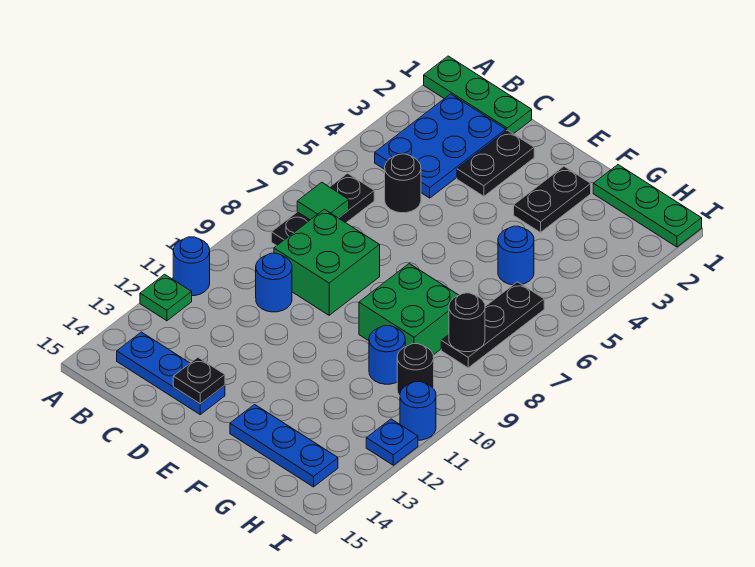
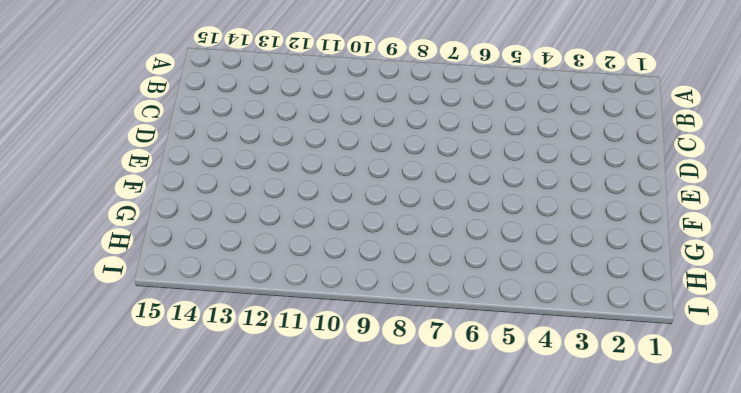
none -> green 1x3 plate [424,56,532,134]
none -> blue 1x1 round brick [173,237,210,296]
none -> green 1x1 plate [140,274,192,321]

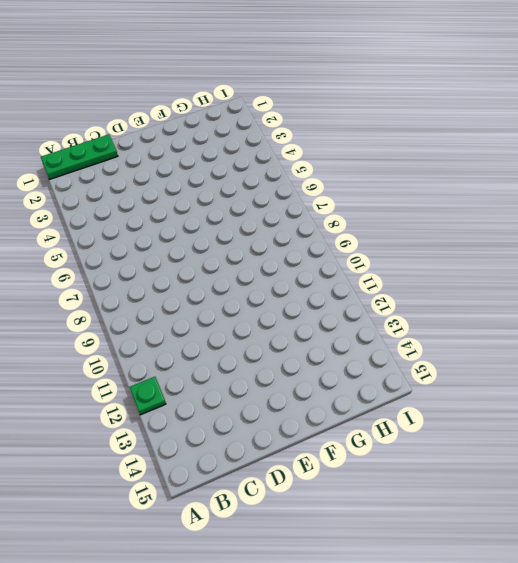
none -> blue 1x1 round brick [173,237,210,296]
none -> blue 2x3 plate [375,94,506,198]
none -> black 1x3 plate [271,173,374,246]

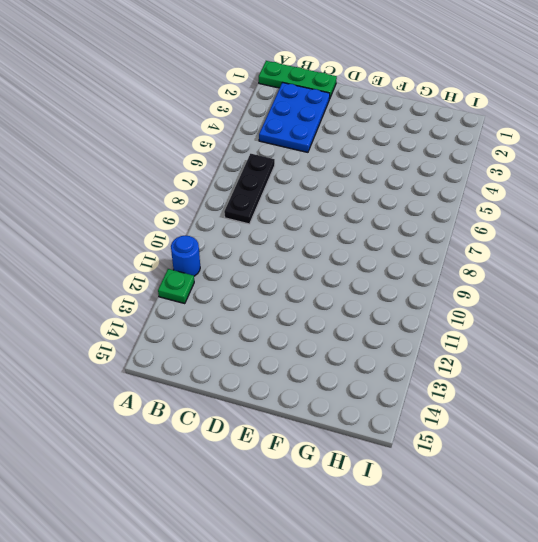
none -> blue 1x3 plate [117,332,225,414]
none -> black 1x1 round brick [385,154,421,213]
none -> green 2x2 brick [274,209,380,315]

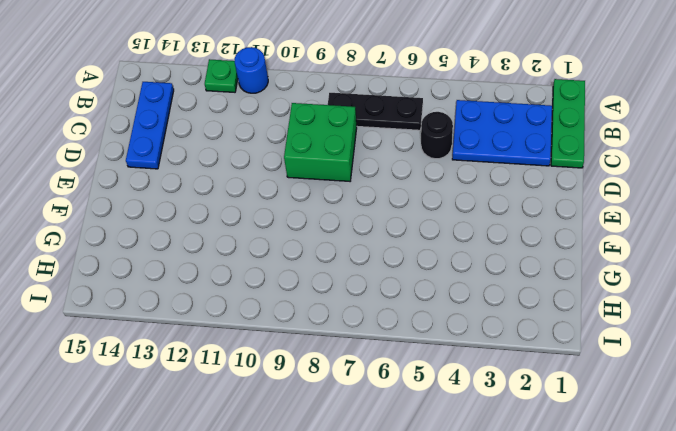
none -> blue 1x1 round brick [256,253,292,312]
none -> black 1x2 plate [457,130,534,196]
none -> black 1x2 plate [514,166,591,232]

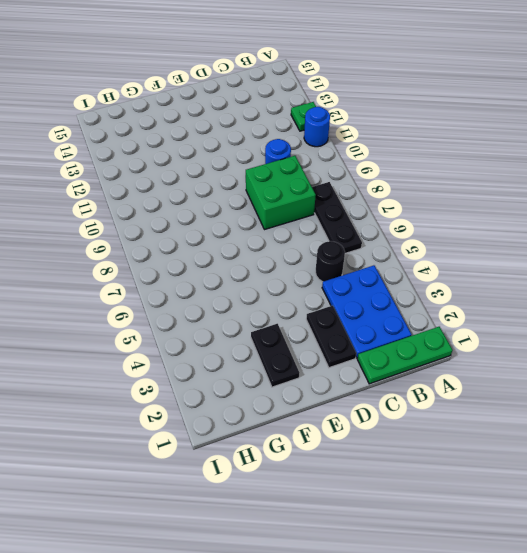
none -> blue 1x3 plate [117,332,225,414]
none -> green 2x2 brick [359,264,459,355]
none -> blue 1x3 plate [230,405,338,487]

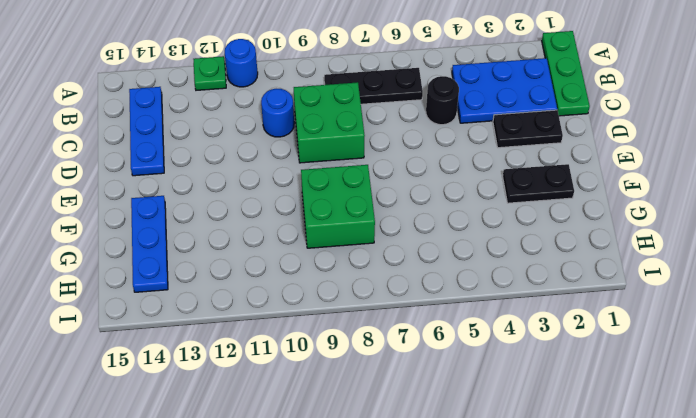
none -> green 1x3 plate [593,165,702,247]
none -> blue 1x1 round brick [498,226,534,285]
none -> blue 1x1 round brick [369,326,405,384]

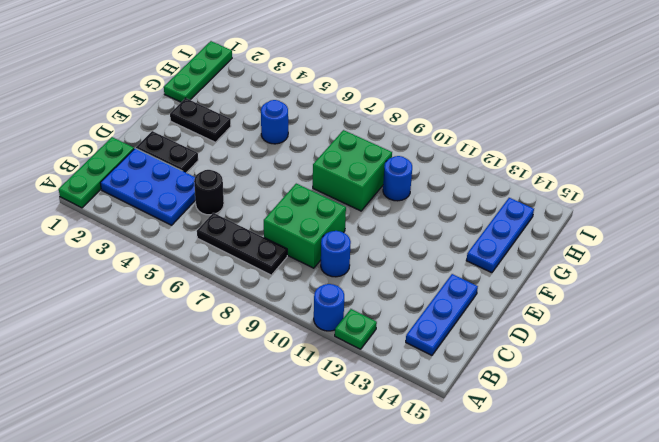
none -> black 1x3 plate [441,282,544,368]
none -> black 1x1 round brick [397,344,434,396]
none -> blue 1x1 round brick [400,382,436,440]

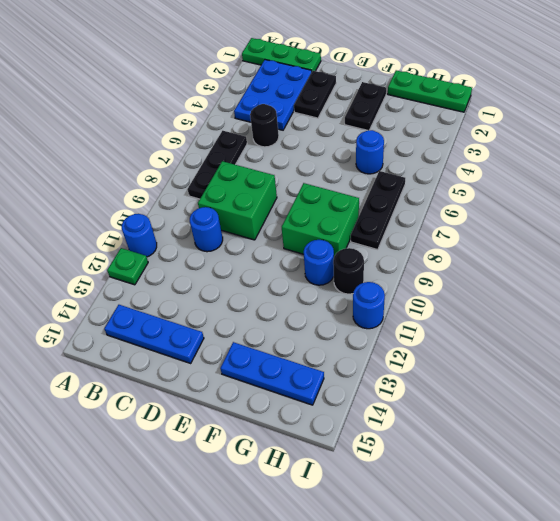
none -> blue 1x1 plate [366,419,418,465]
none -> green 1x1 tile [297,182,349,220]
none -> black 1x1 plate [173,358,225,404]

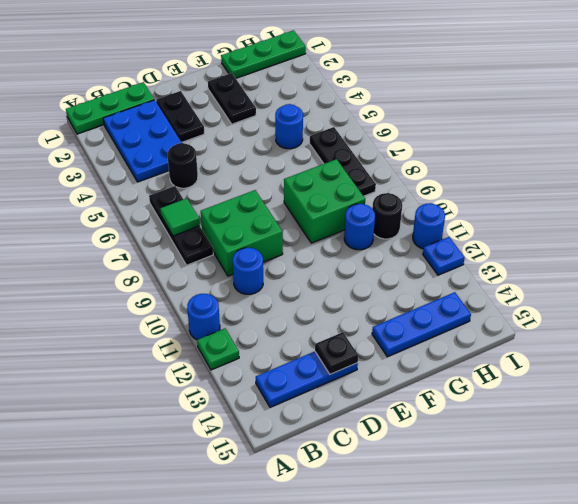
none -> black 1x1 round brick [449,293,485,352]

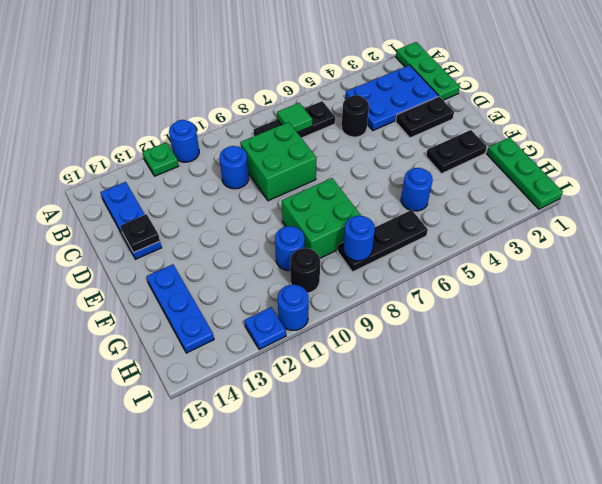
blue 1x1 round brick [343,216,375,261] -> black 1x1 round brick [449,293,485,352]

